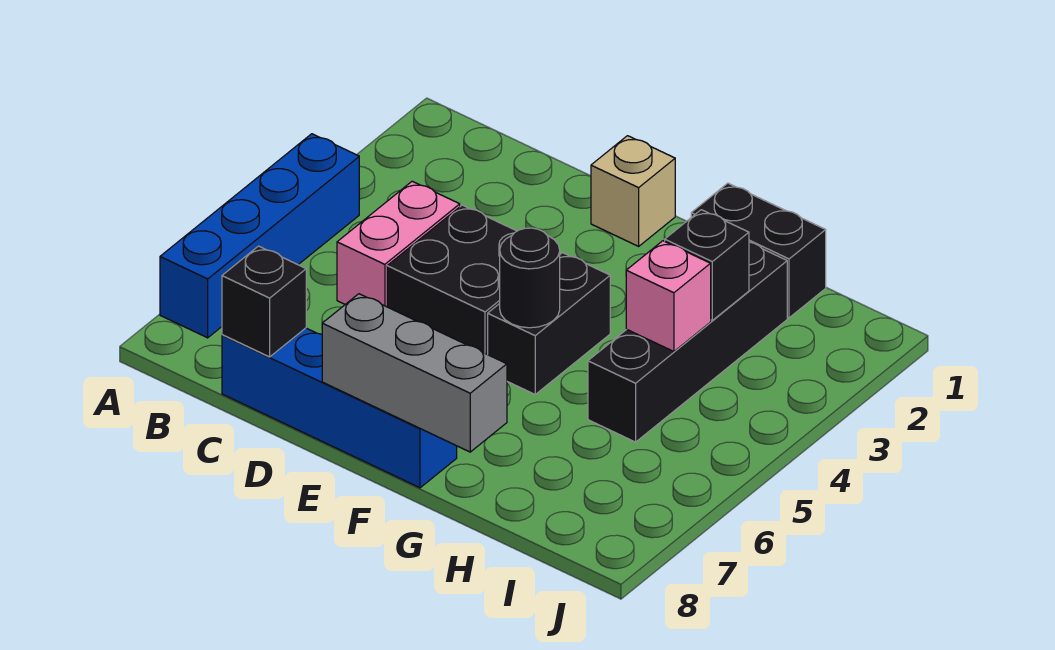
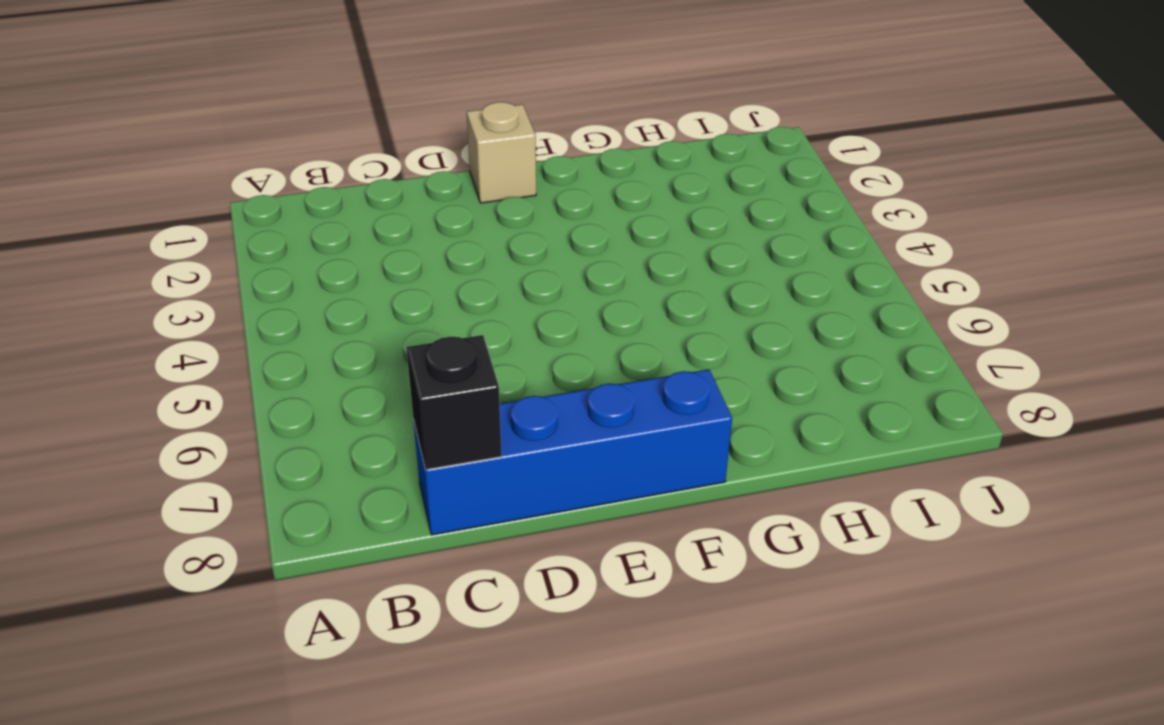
none -> blue 1x4 brick [160,134,359,338]
none -> pink 1x2 brick [337,181,460,307]
none -> black 2x2 brick [387,205,517,354]

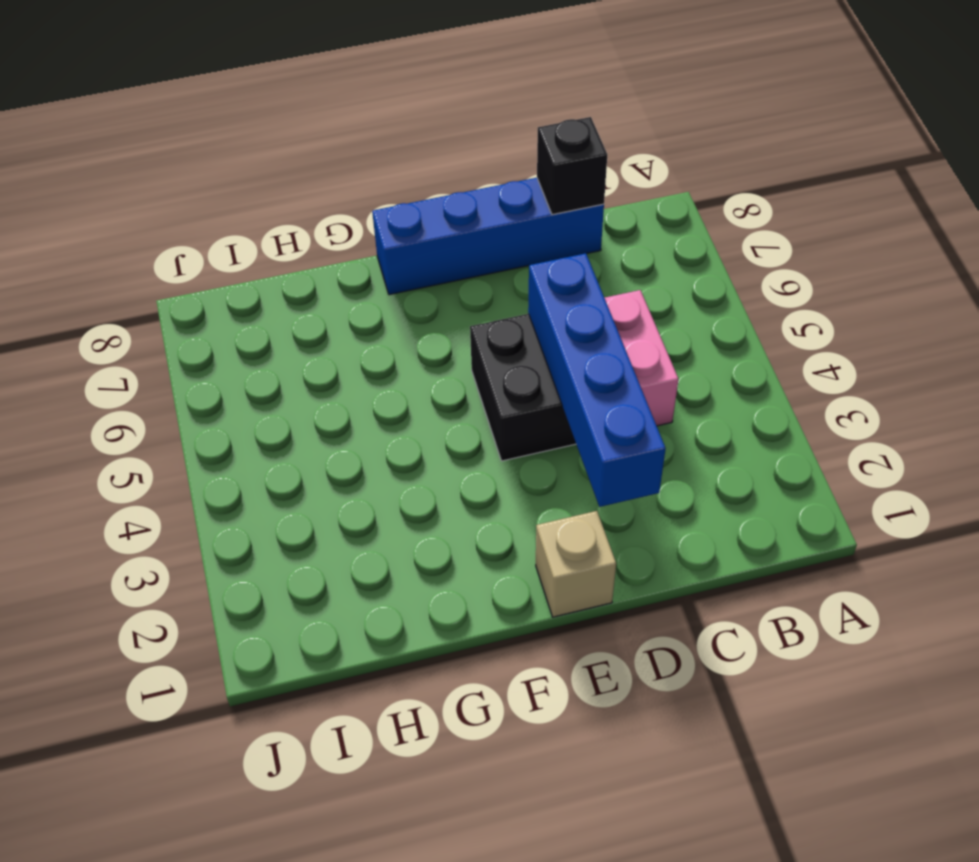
blue 1x4 brick [528,253,666,507] -> blue 1x4 brick moved to [160,134,359,338]
none -> black 1x2 brick [488,253,610,394]
none -> black 1x2 brick [691,183,826,318]
none -> black 1x4 brick [588,242,787,442]

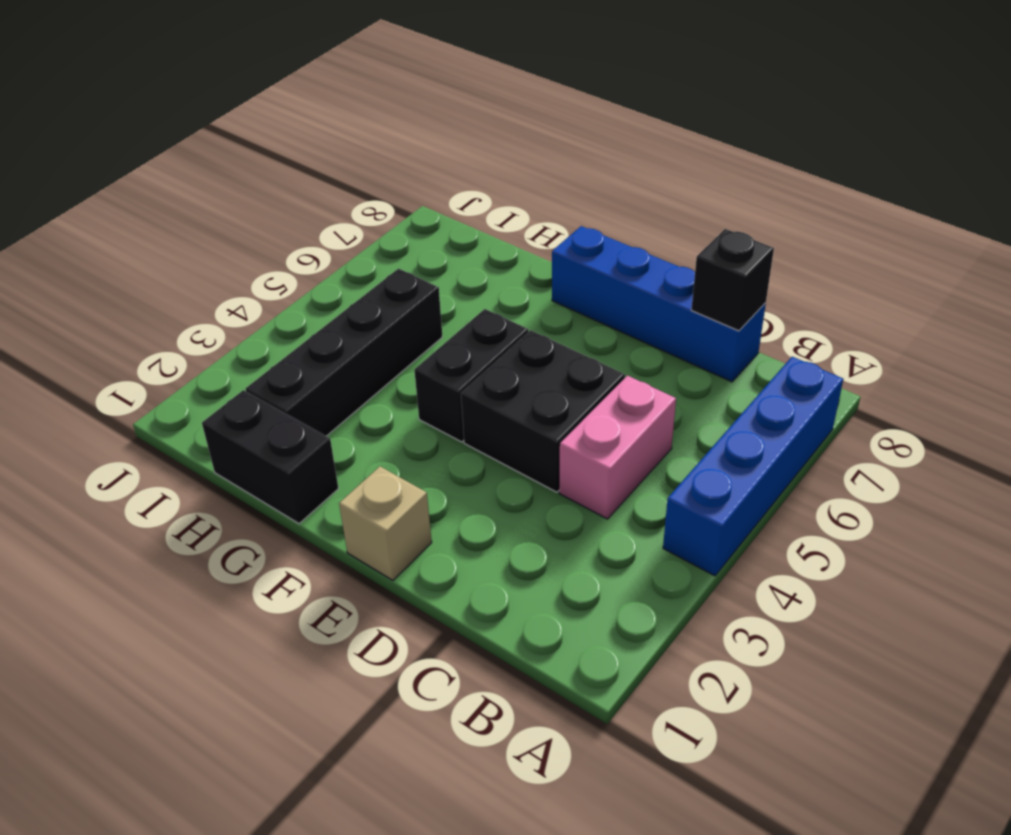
none -> grey 1x3 brick [322,294,507,452]
none -> black 1x1 round brick [500,228,560,328]
none -> black 1x1 brick [665,210,749,320]

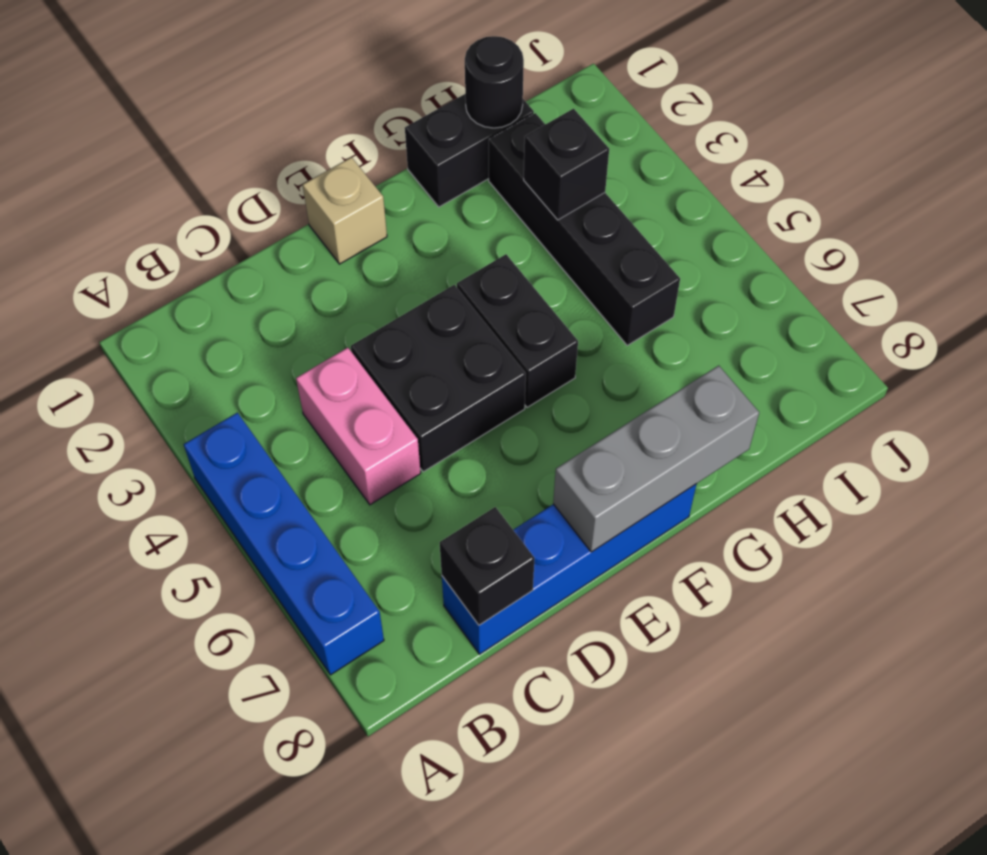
black 1x1 round brick [465,36,524,128] -> black 1x1 round brick moved to [500,228,560,328]
none -> pink 1x1 brick [626,241,711,352]

